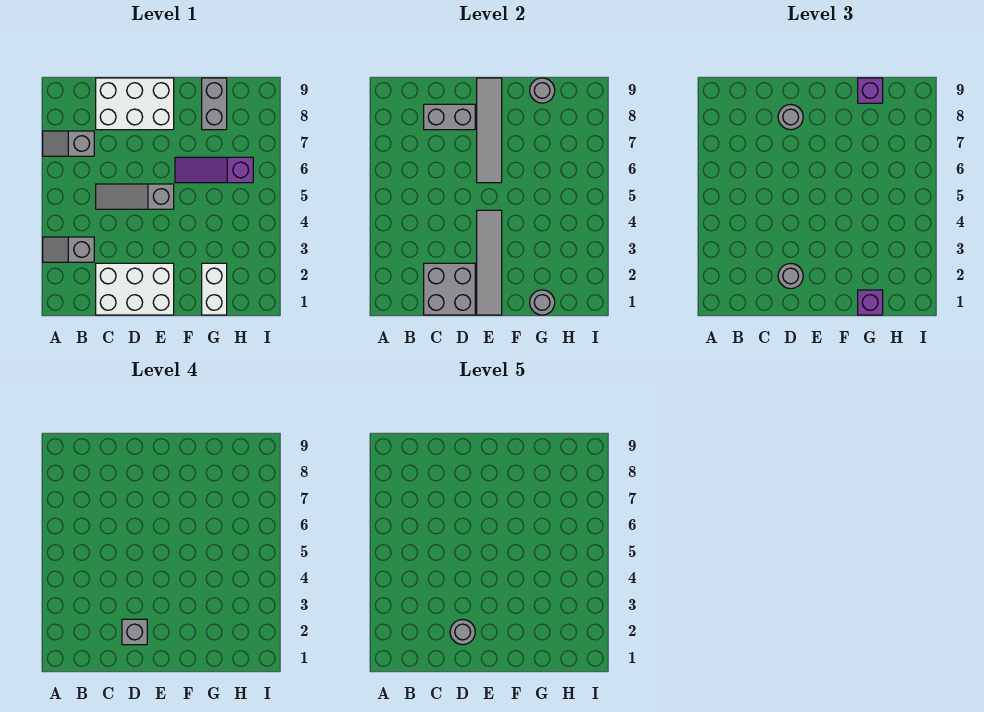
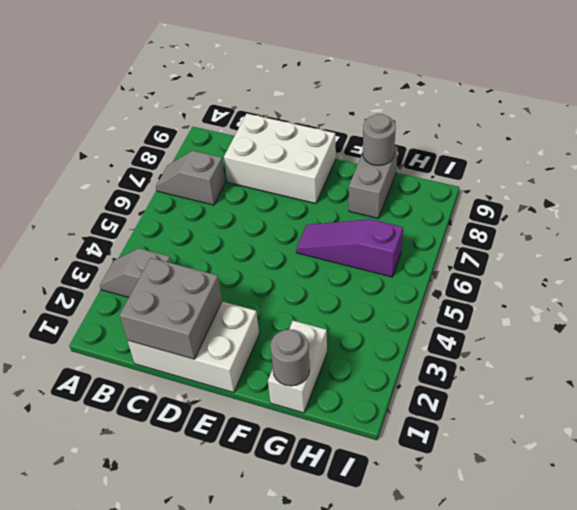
none -> grey 1x3 slope [96,184,174,209]
none -> grey 1x2 brick [424,104,475,130]
none -> grey 1x4 tile [477,210,502,315]

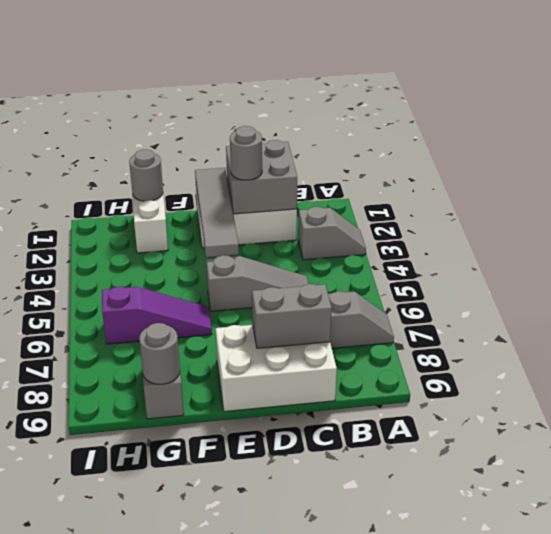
none -> grey 1x4 tile [477,78,502,183]
none -> grey 1x1 round brick [778,104,803,130]
none -> purple 1x1 brick [858,290,883,315]

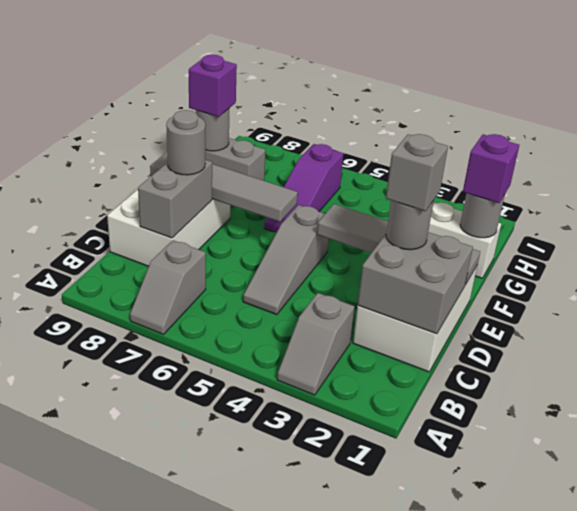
none -> grey 1x1 round brick [450,619,475,645]

